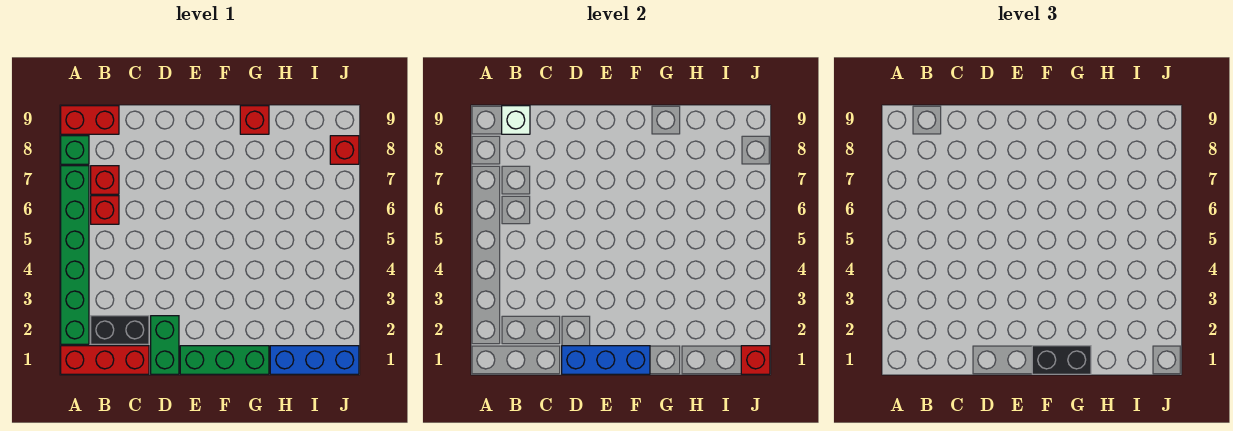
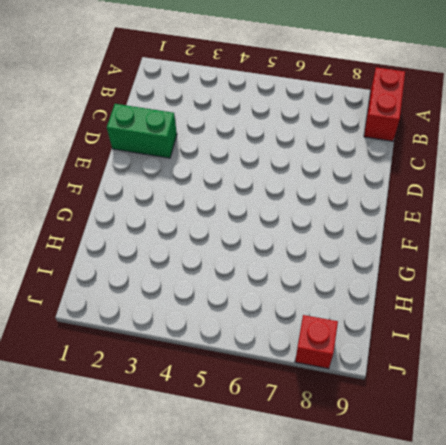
none -> red 1x3 brick [61,346,149,374]
none -> green 1x6 brick [61,166,89,344]
none -> green 1x1 brick [61,136,89,164]

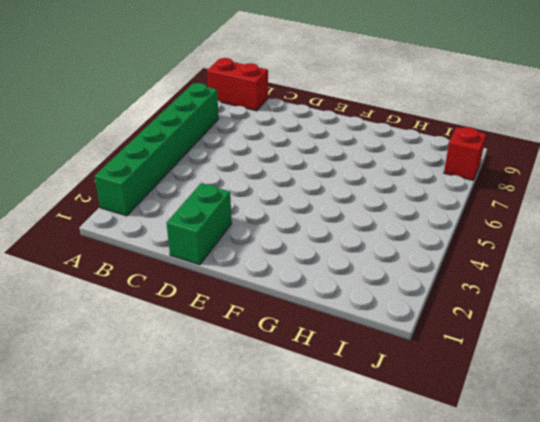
none -> red 1x3 brick [61,346,149,374]
none -> green 1x1 brick [61,136,89,164]
none -> black 1x2 brick [91,316,149,344]

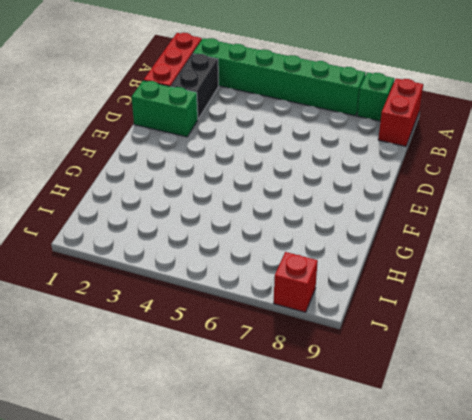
none -> red 1x1 brick [91,196,119,224]
none -> red 1x1 brick [91,166,119,194]
none -> green 1x3 brick [180,346,269,374]

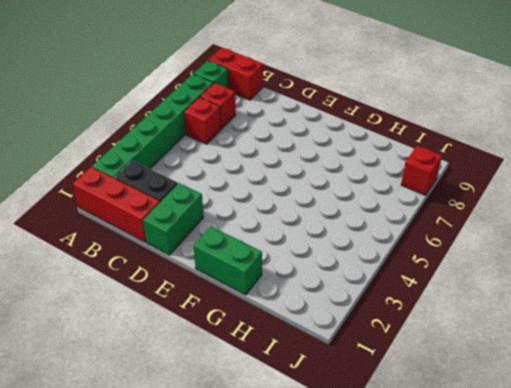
green 1x2 brick [194,226,262,295] -> green 1x3 brick [180,346,269,374]
none -> red 1x1 brick [240,106,269,134]
none -> blue 1x3 brick [270,346,359,374]
none -> white 1x1 brick [502,106,530,134]

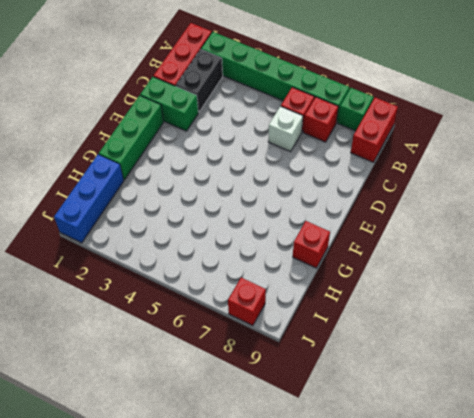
white 1x1 brick [268,106,303,152] -> white 1x1 brick moved to [502,106,530,134]
none -> blue 1x3 brick [562,346,650,374]
none -> red 1x1 brick [741,346,770,374]
none -> black 1x2 brick [1032,346,1091,374]

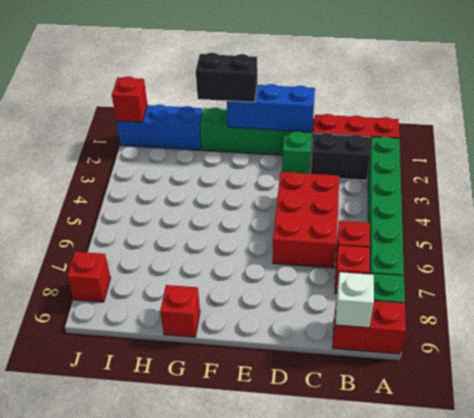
red 2x3 brick [273,172,339,268] -> none

